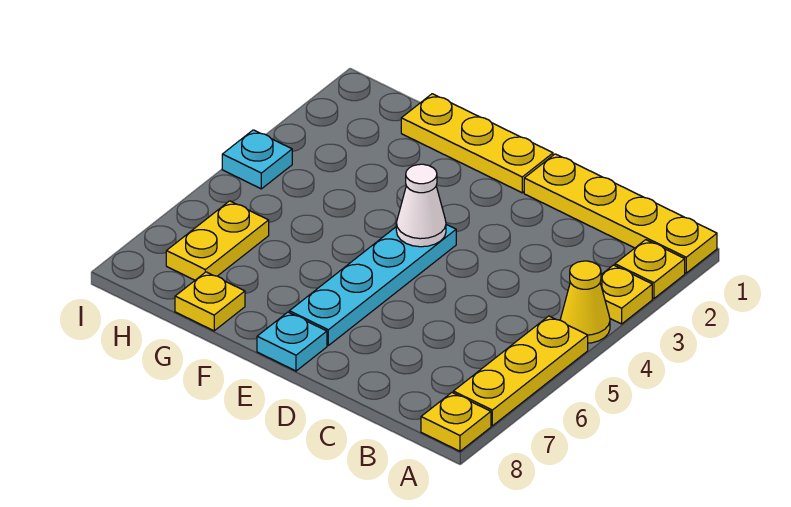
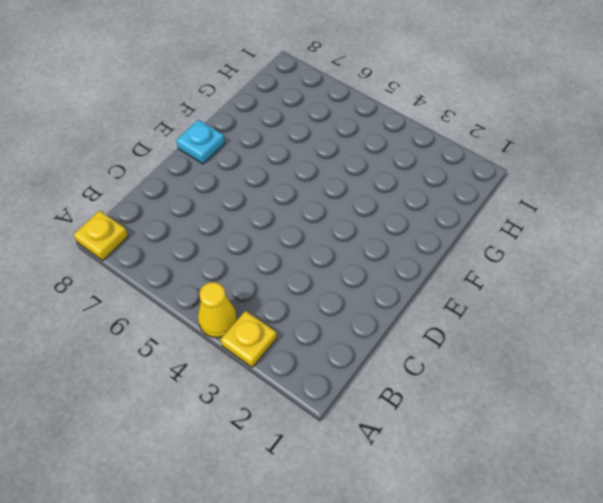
none -> yellow 1x4 plate [524,154,717,273]
none -> yellow 1x1 plate [615,240,685,298]
none -> yellow 1x3 plate [453,316,588,426]

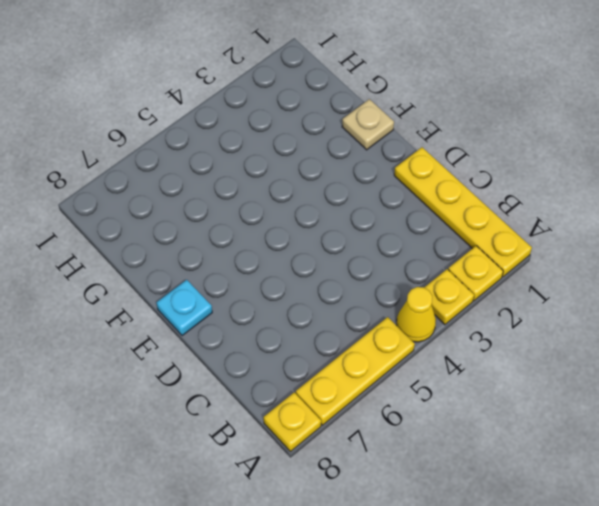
tan 1x1 plate [342,99,394,150] -> yellow 1x3 plate [401,94,553,193]
none -> cyan 1x4 plate [289,225,456,345]
none -> yellow 1x1 plate [175,272,245,331]
none -> yellow 1x2 plate [166,201,269,280]

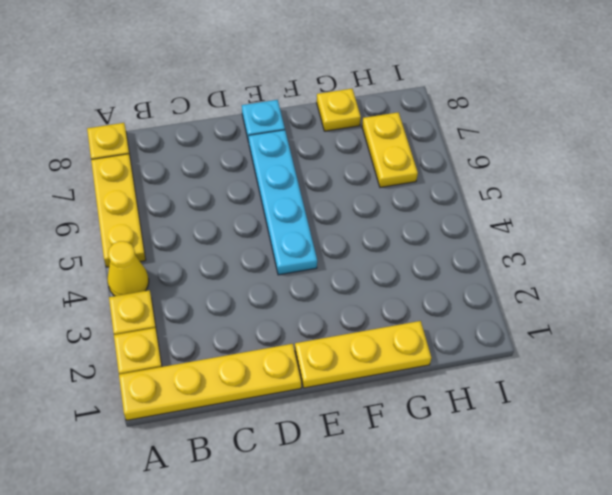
none -> cyan 1x1 plate [222,130,292,189]
none -> white 1x1 cone [396,164,446,247]

